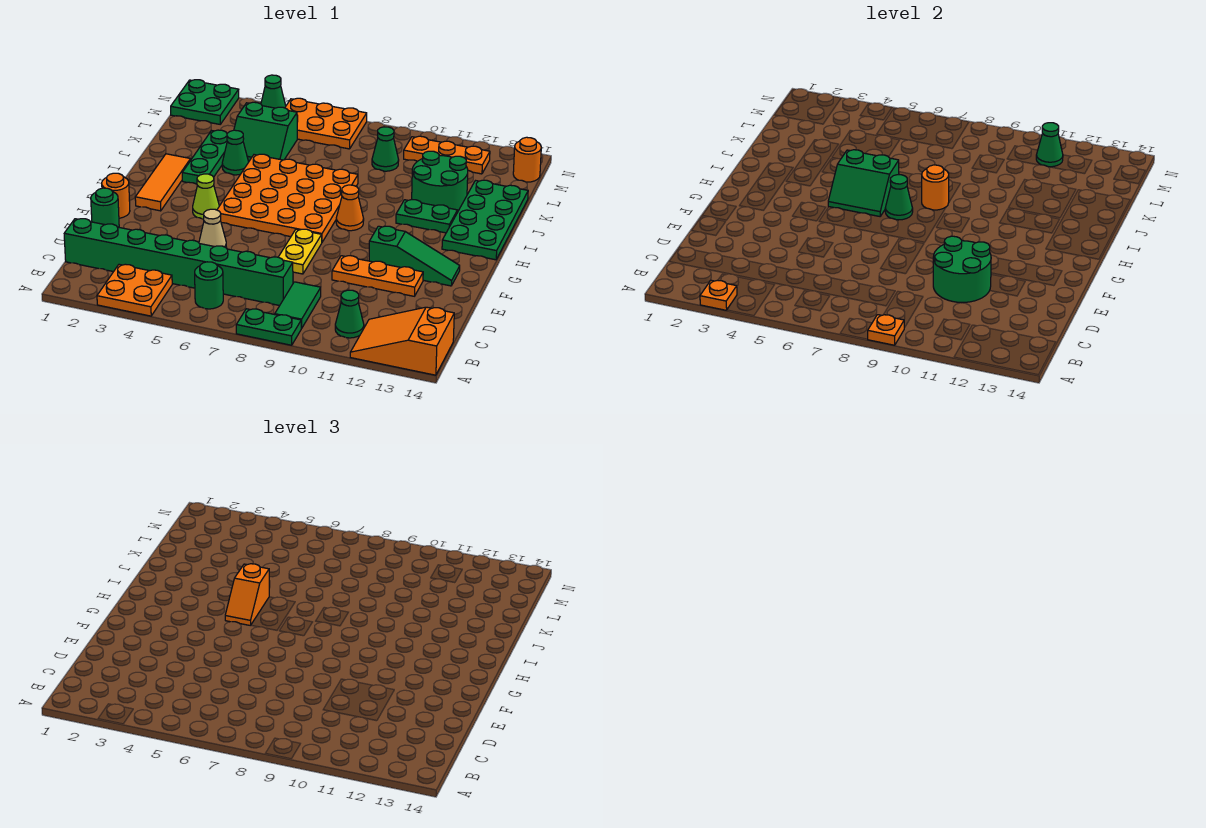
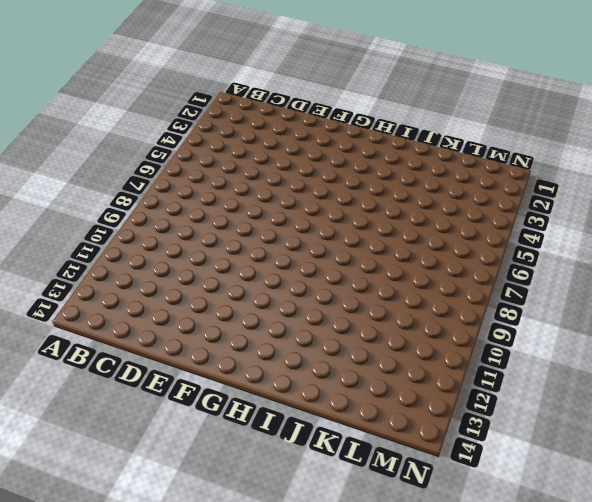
none -> orange 2x2 plate [97,264,172,316]
none -> green 1x2 plate [236,309,301,345]
none -> orange 2x3 slope [350,307,454,375]
none -> green 1x1 round brick [195,262,223,309]

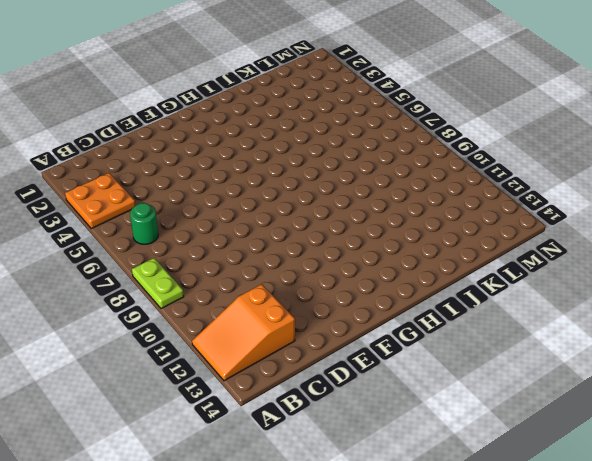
lime 1x2 plate [132,258,184,309] -> green 1x2 plate [236,309,301,345]
orange 2x3 slope [192,284,295,381] -> orange 2x3 slope turned to [350,307,454,375]
none -> green 1x2 tile [275,282,321,328]
none -> green 1x1 cone [335,290,364,338]
none -> green 1x8 brick [64,219,293,306]
none -> green 1x1 round brick [91,188,119,227]

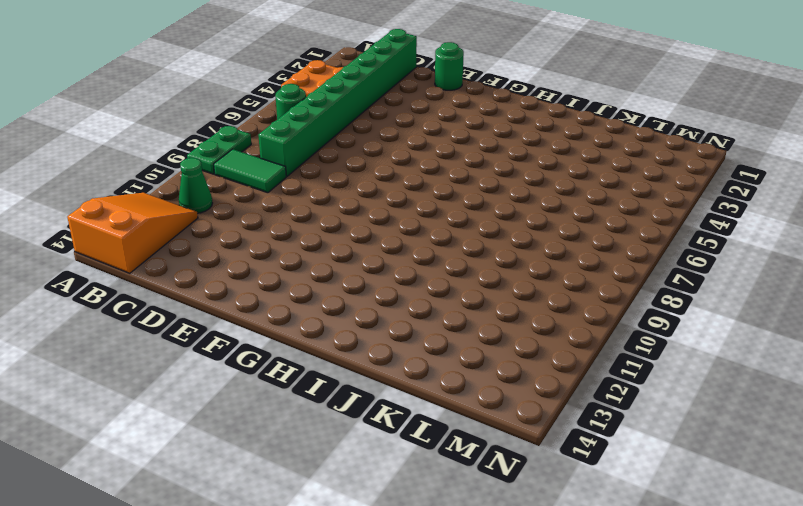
none -> tan 1x1 cone [199,209,226,247]
none -> yellow 1x2 plate [279,229,322,274]
none -> orange 1x3 plate [332,256,423,296]
none -> orange 1x1 round brick [102,173,130,218]

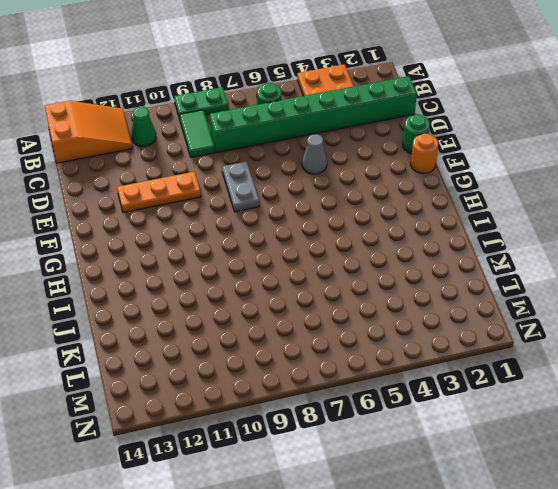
grey 1x1 cone [302,134,327,174] -> tan 1x1 cone [199,209,226,247]
grey 1x2 plate [222,162,259,212] -> yellow 1x2 plate [279,229,322,274]
none -> green 1x3 slope [369,226,460,286]
none -> orange 1x3 tile [135,154,191,211]
none -> lime 1x1 cone [193,174,219,219]
none -> orange 4x4 plate [217,154,358,242]

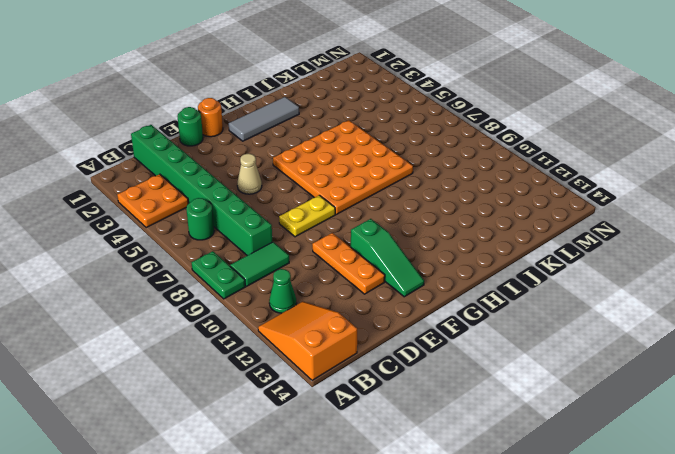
grey 1x3 tile [229,97,299,141] -> orange 1x3 tile [135,154,191,211]
none -> lime 1x1 cone [193,174,219,219]
none -> orange 1x1 cone [336,185,364,231]
none -> green 2x4 plate [442,180,528,260]
none -> green 1x3 plate [182,130,227,184]

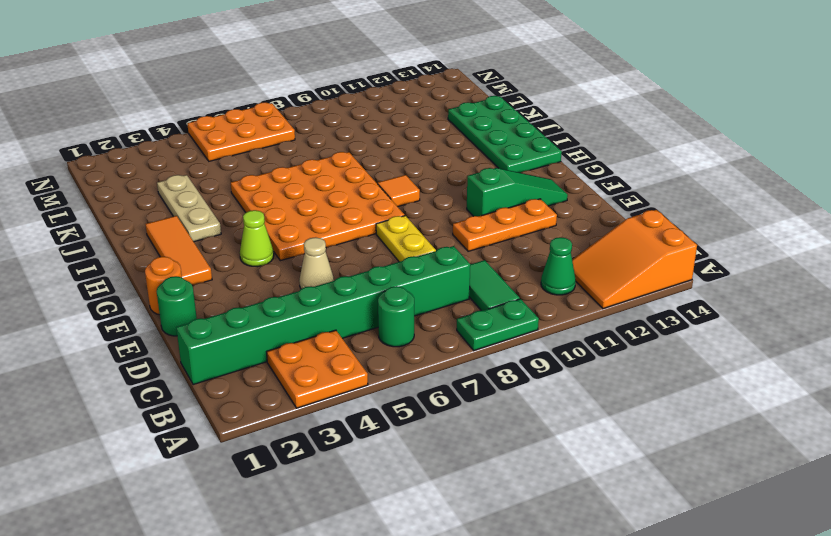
orange 1x1 tile [378,175,420,207] -> orange 1x1 cone [336,185,364,231]
tan 1x3 plate [157,175,221,242] -> green 1x3 plate [182,130,227,184]
none -> green 1x2 plate [396,200,458,233]
none -> green 1x1 cone [222,130,248,175]
none -> green 2x2 round brick [412,151,468,210]
none -> green 2x2 slope [234,102,297,162]

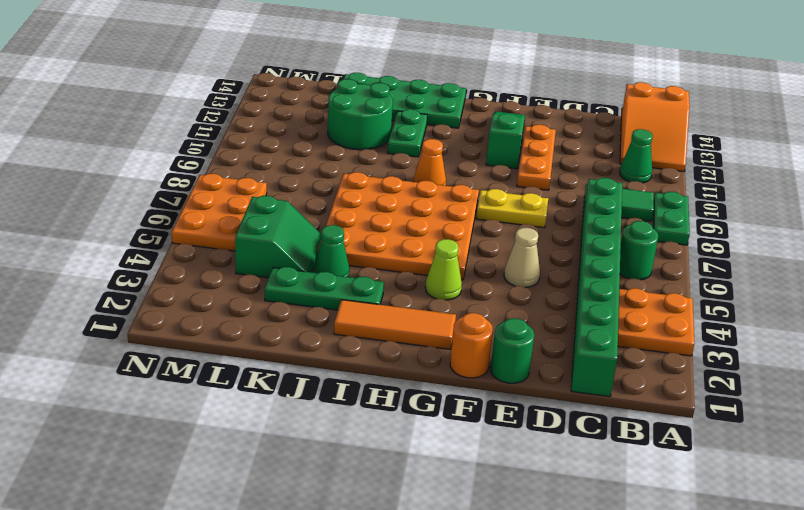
none -> green 1x1 cone [372,127,399,171]
none -> green 2x2 plate [171,80,239,124]
none -> orange 1x3 plate [404,136,490,174]
none -> orange 1x1 round brick [513,137,541,182]

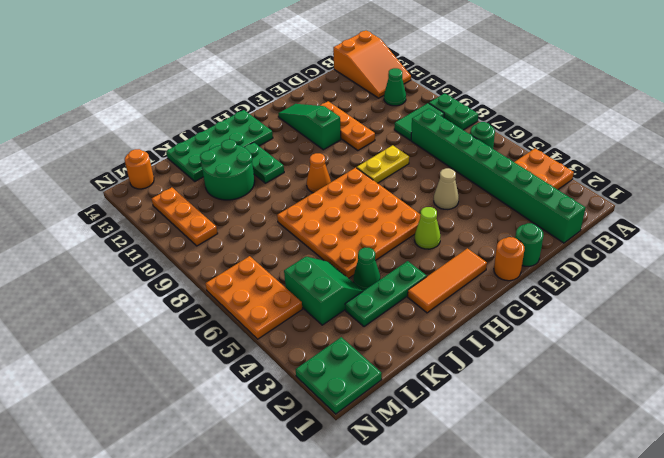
none -> green 1x1 cone [372,127,399,171]
none -> green 1x1 cone [261,75,286,108]
none -> orange 1x1 plate [700,280,737,310]
none -> orange 1x1 plate [868,315,904,345]

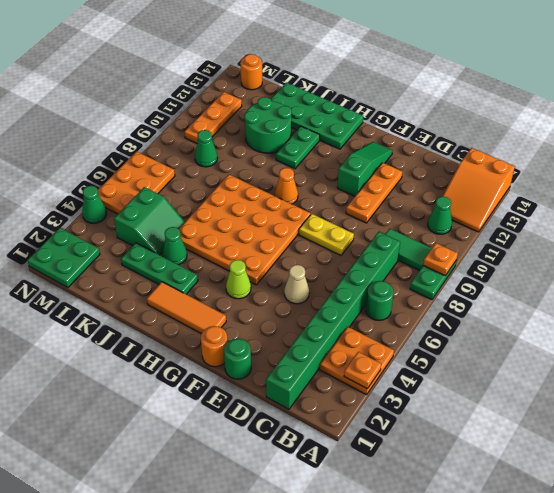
none -> green 2x2 round brick [933,236,991,302]
none -> green 2x2 slope [828,150,899,216]
none -> green 1x1 cone [885,175,913,220]
none -> orange 1x1 round brick [922,165,949,210]

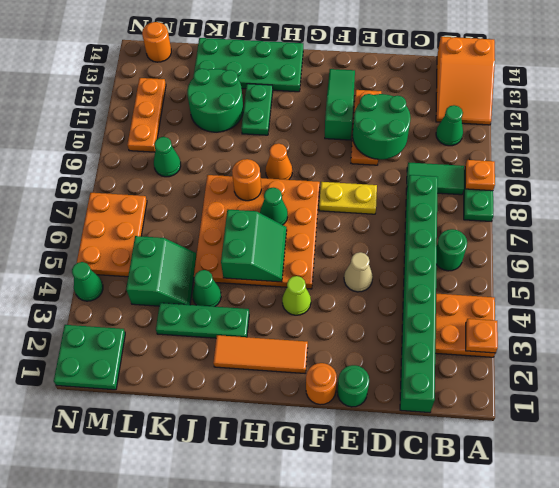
none -> green 1x1 cone [1036,123,1063,167]
none -> orange 1x2 slope [225,564,269,626]

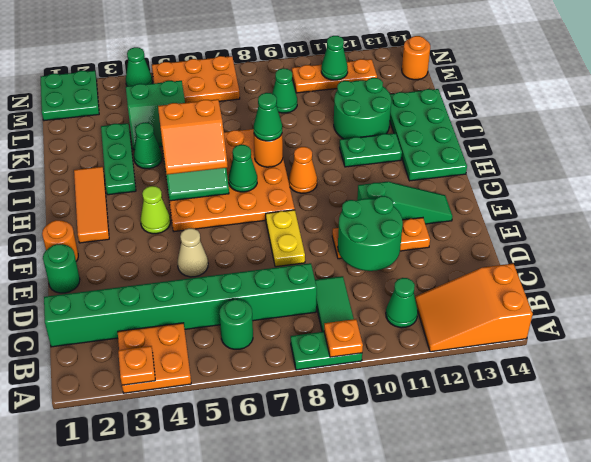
orange 2x2 slope [158,99,228,175] -> orange 1x2 slope [225,564,269,626]
green 1x1 cone [254,93,282,141] -> none

